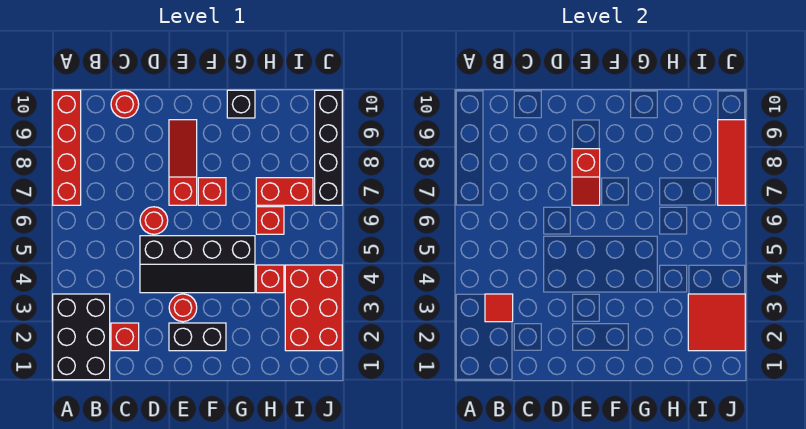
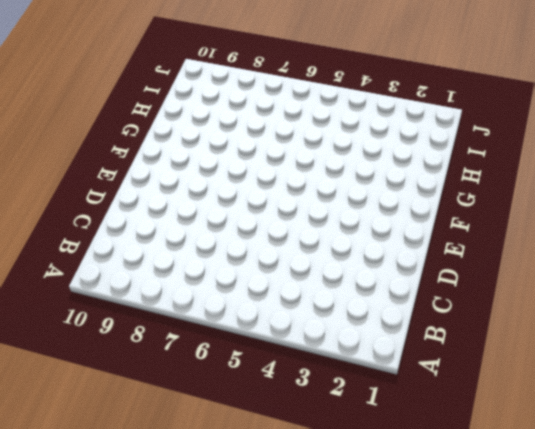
none -> black 2x3 brick [53,294,110,380]
none -> red 1x4 brick [53,90,81,205]
none -> red 1x1 brick [111,323,139,351]

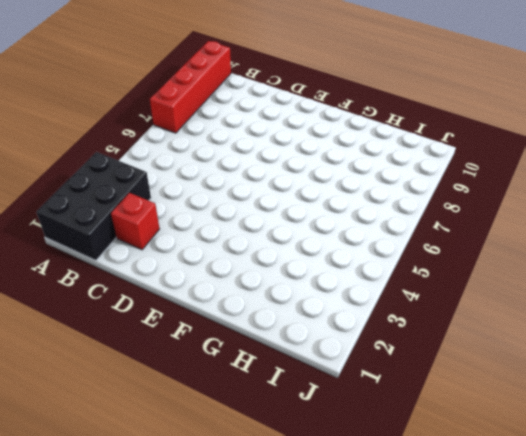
none -> red 1x1 round brick [111,90,139,118]
none -> black 2x4 slope [140,236,255,293]
none -> red 1x1 round brick [140,207,168,234]

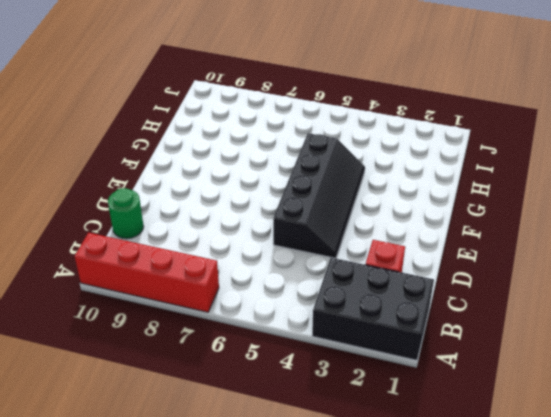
green 1x1 round brick [108,188,144,239] -> red 1x1 round brick [111,90,139,118]
none -> red 1x1 round brick [140,207,168,234]
none -> black 1x2 brick [169,323,226,351]
none -> red 1x1 round brick [169,294,197,322]

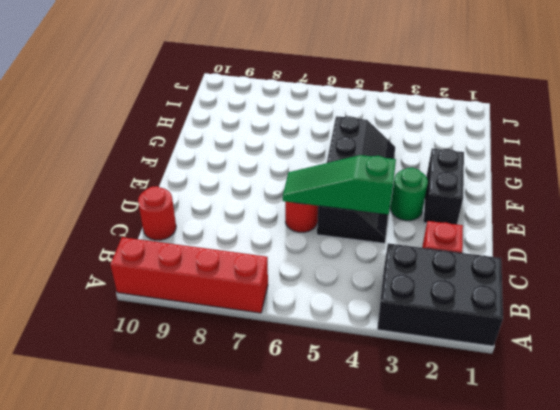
green 1x3 slope [283,155,396,214] -> none
green 1x1 round brick [390,168,428,221] -> red 1x1 round brick [169,294,197,322]
none -> red 1x3 slope [169,120,197,205]
none -> red 1x1 brick [198,178,226,205]
none -> black 1x1 brick [227,90,255,118]

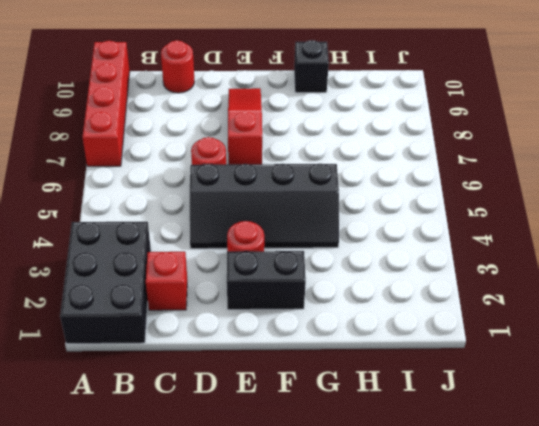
none -> red 1x1 brick [198,178,226,205]
none -> red 1x1 brick [256,265,284,293]
none -> red 1x1 brick [256,207,284,234]

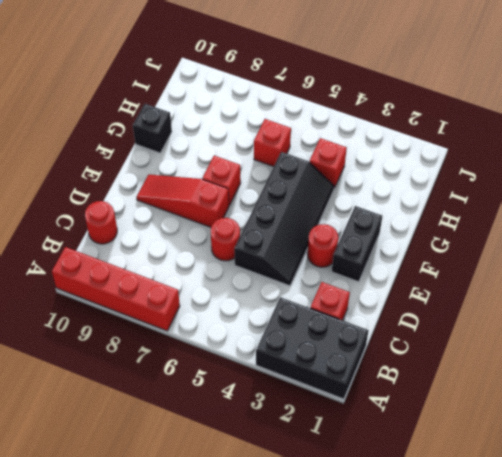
none -> red 1x2 brick [256,178,313,205]
none -> red 2x3 brick [285,265,342,351]
none -> black 1x4 brick [315,90,342,205]

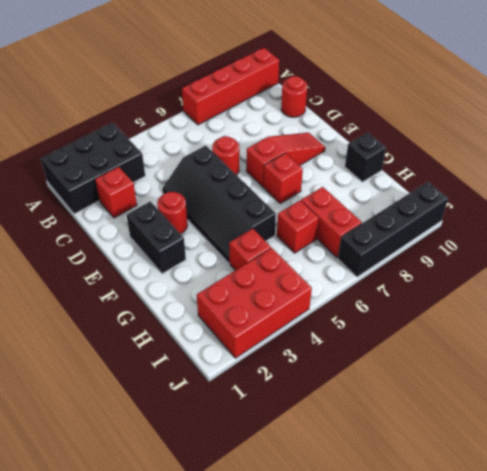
none -> red 1x1 tile [485,294,513,322]
none -> red 1x2 slope [572,149,600,205]
none -> red 2x2 tile [688,294,745,351]

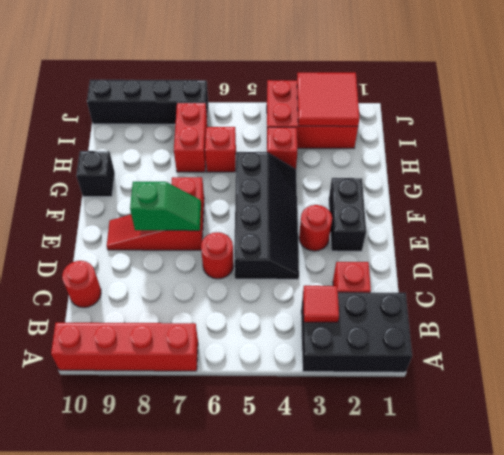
green 1x2 slope [130,182,201,231] -> red 1x2 slope [572,149,600,205]
none -> red 1x3 tile [718,120,745,205]

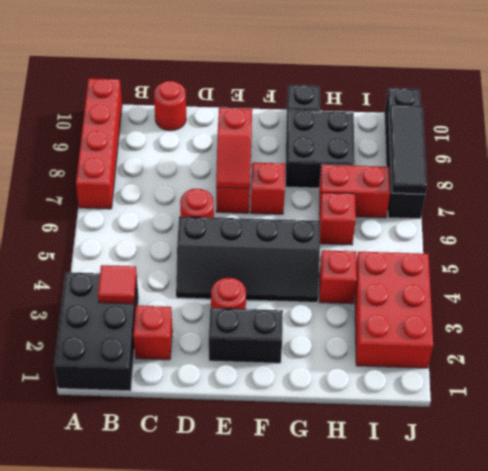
black 2x2 brick [285,110,355,188] -> none
black 1x3 tile [389,105,427,194] -> red 1x3 tile [718,120,745,205]
none -> red 2x2 tile [688,294,745,351]

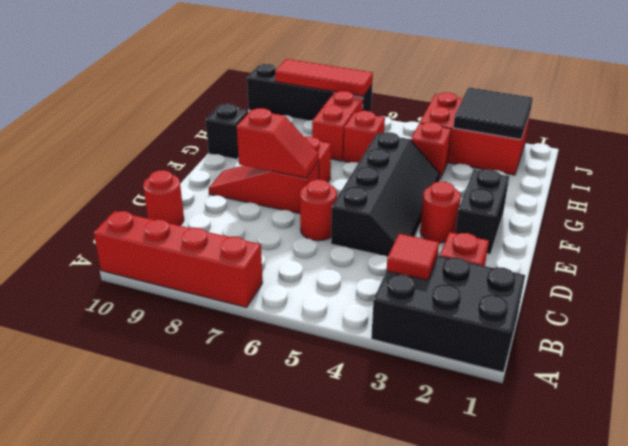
black 2x2 tile [453,87,533,139] -> red 2x2 tile [688,294,745,351]

